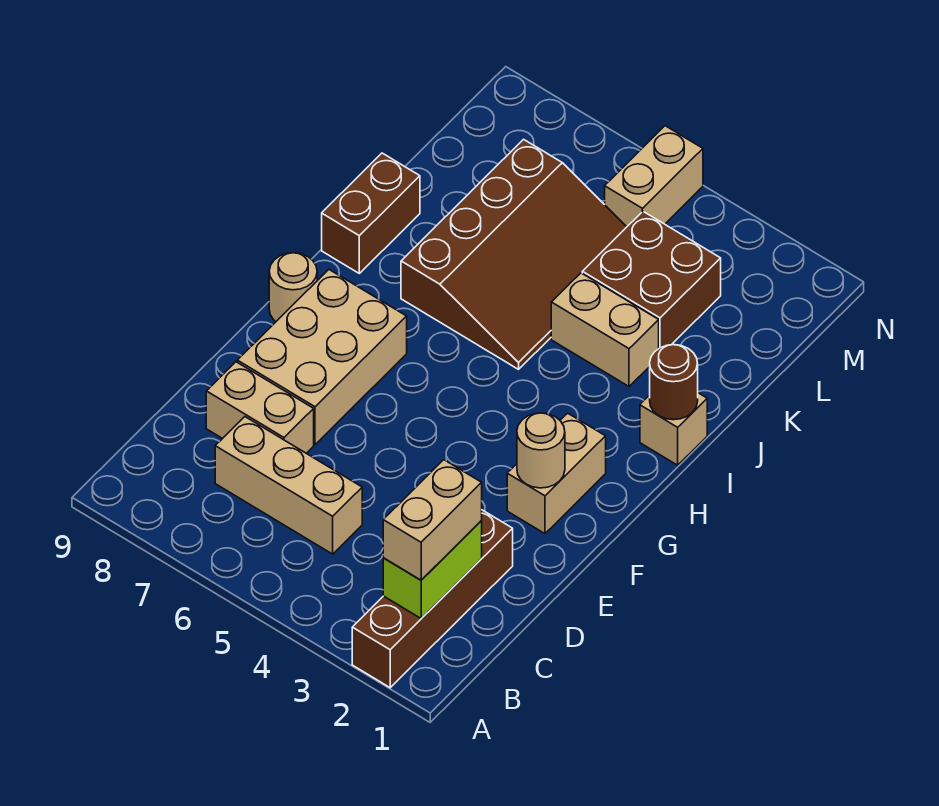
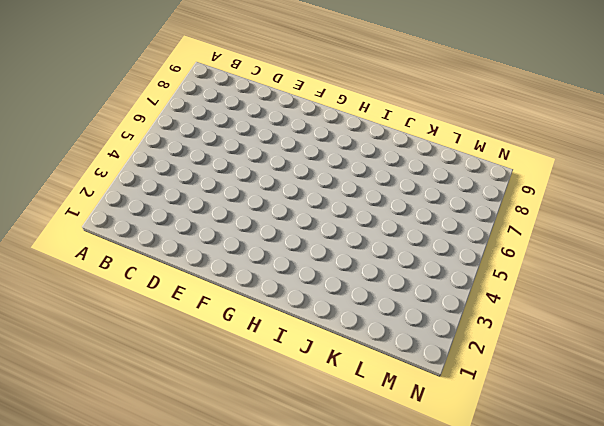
none -> brown 1x4 brick [352,510,513,688]
none -> tan 1x3 brick [215,417,362,554]
none -> tan 1x2 brick [206,362,314,453]

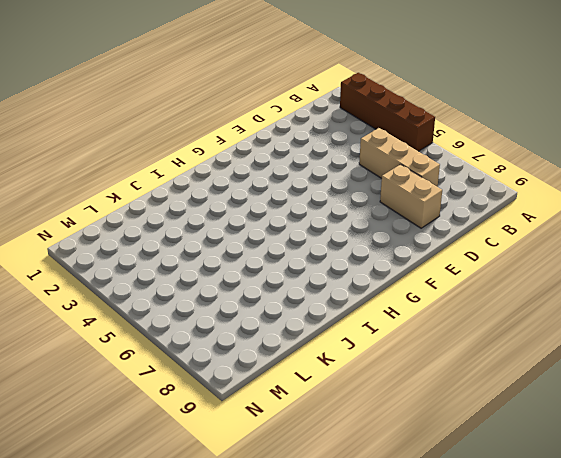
brown 1x4 brick [340,73,435,151] -> brown 1x4 brick turned to [352,510,513,688]
none -> tan 2x3 brick [237,270,407,445]
none -> tan 1x2 brick [507,413,606,534]
none -> tan 1x1 round brick [269,253,317,321]

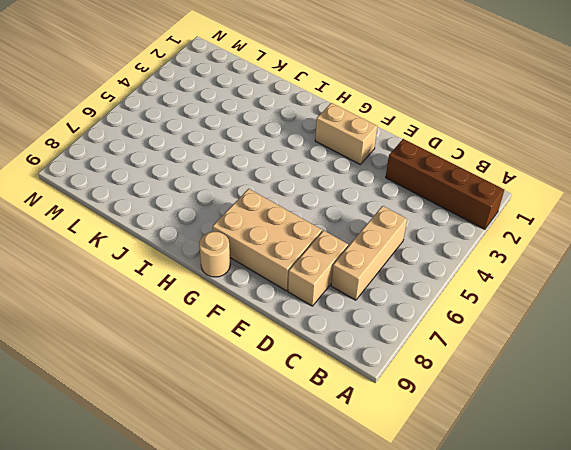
none -> tan 1x1 brick [640,393,707,465]
none -> brown 3x4 slope [401,139,627,369]
none -> brown 1x2 brick [322,153,420,273]

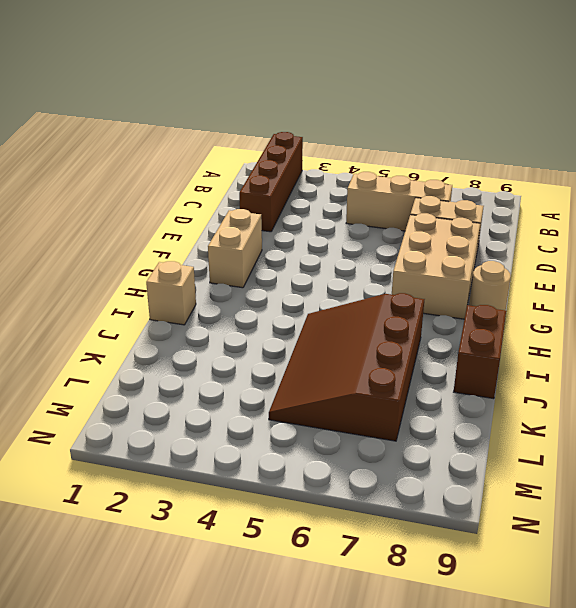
none -> tan 1x2 brick [551,273,659,386]
none -> brown 2x2 brick [582,212,721,348]
none -> tan 1x2 brick [605,126,703,226]

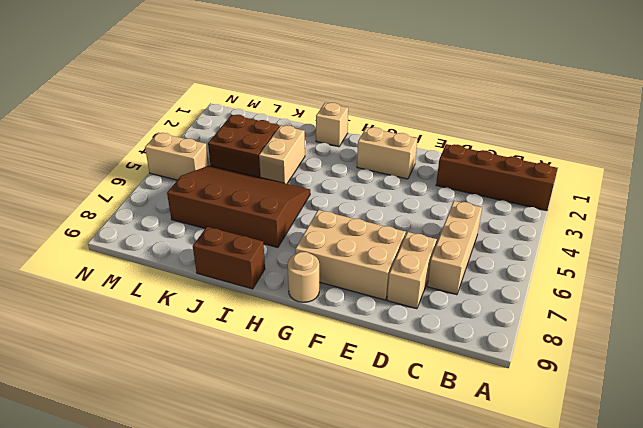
none -> lime 1x2 brick [383,521,482,618]
none -> tan 1x1 round brick [517,413,565,488]
none -> brown 1x1 round brick [650,345,698,420]

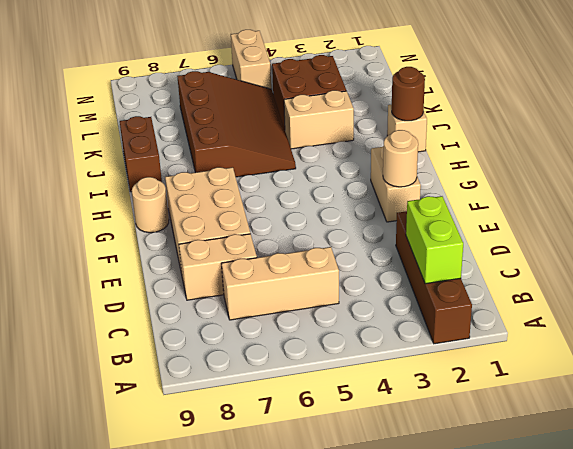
none -> tan 1x2 brick [383,460,482,580]

